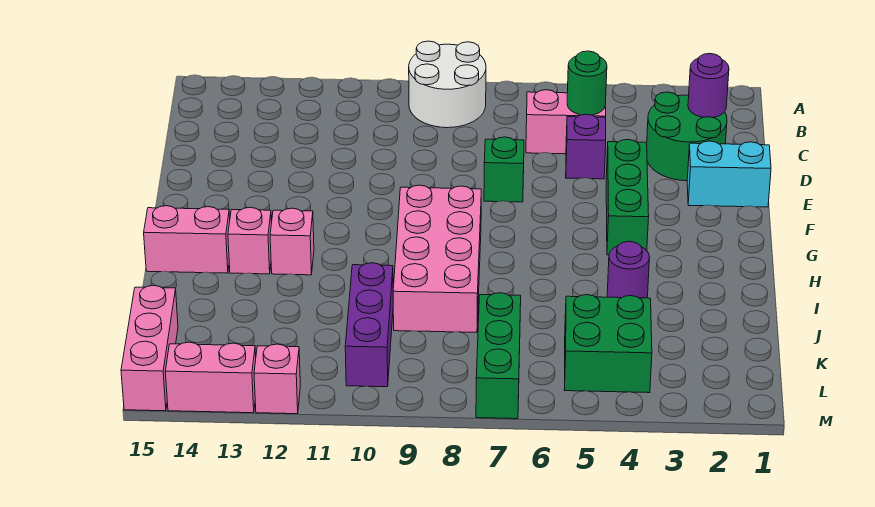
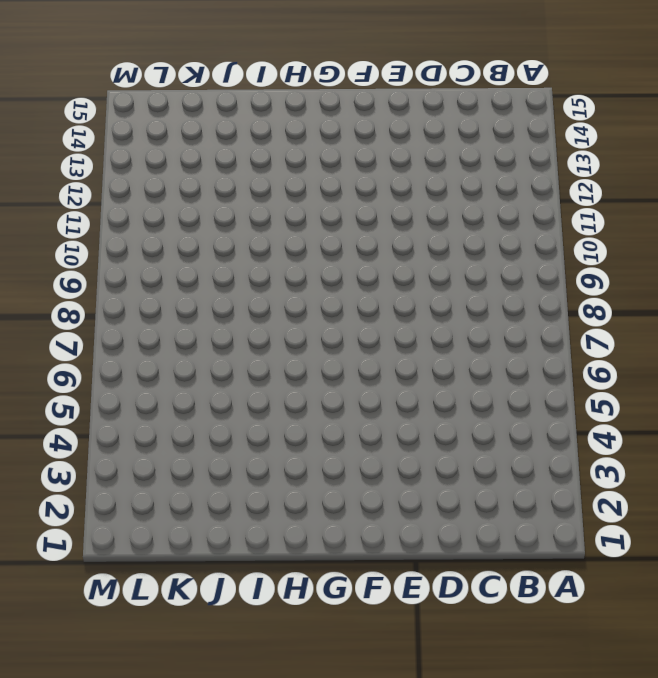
none -> white 2x2 round brick [409,41,486,128]
none -> green 2x2 round brick [647,92,727,181]
none -> pink 1x2 brick [526,90,606,154]

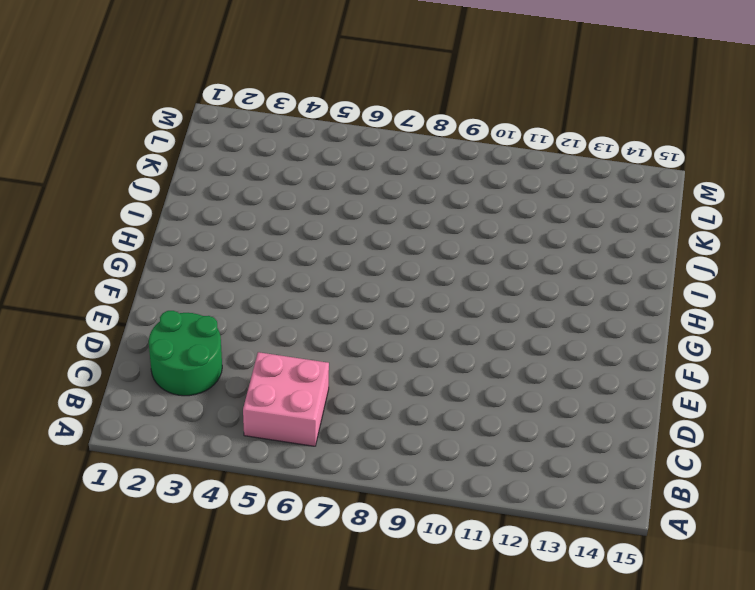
pink 2x2 brick [243,352,329,446] -> pink 1x2 brick [526,90,606,154]
none -> white 2x2 round brick [409,41,486,128]
none -> purple 1x1 brick [566,114,606,179]
none -> cyan 1x2 brick [687,141,771,207]

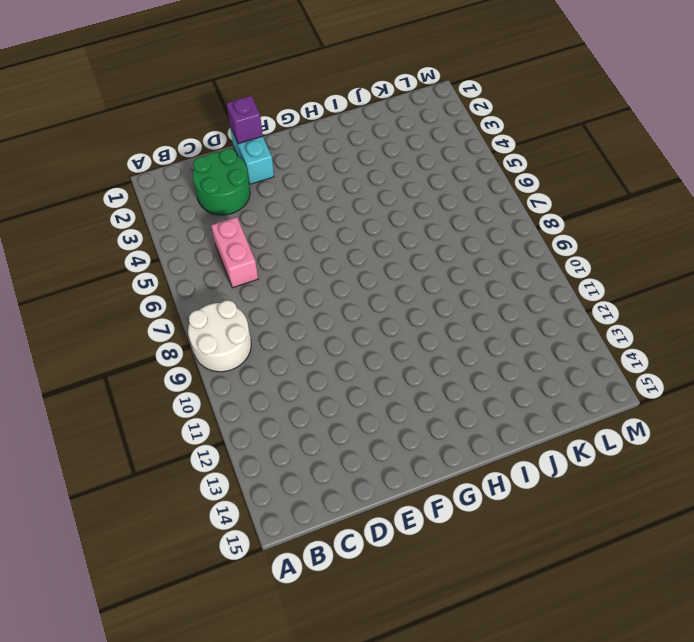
purple 1x1 brick [226,96,263,144] -> purple 1x1 brick moved to [566,114,606,179]
none -> green 1x3 brick [606,140,649,255]
none -> green 1x1 brick [484,137,524,202]
none -> pink 2x4 brick [393,185,481,333]

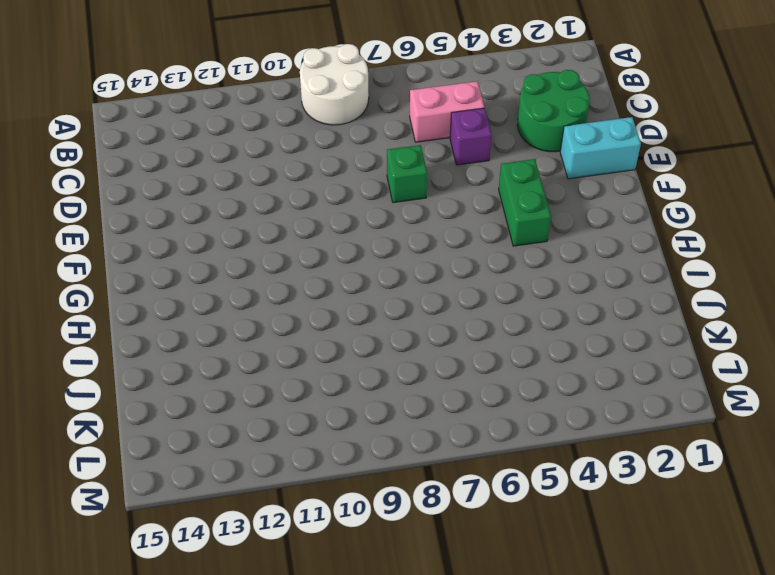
green 1x2 brick [499,159,551,246] -> green 1x3 brick [606,140,649,255]
none -> pink 2x4 brick [393,185,481,333]
none -> pink 1x1 brick [270,208,314,275]
none -> pink 1x1 brick [228,207,272,274]

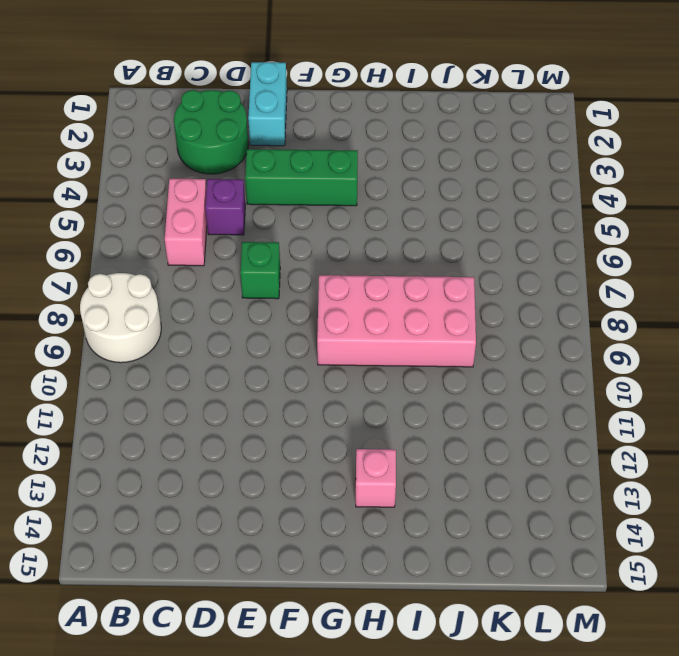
none -> pink 1x1 brick [270,208,314,275]
none -> pink 1x2 brick [144,206,230,273]
none -> purple 1x1 round brick [607,241,650,298]

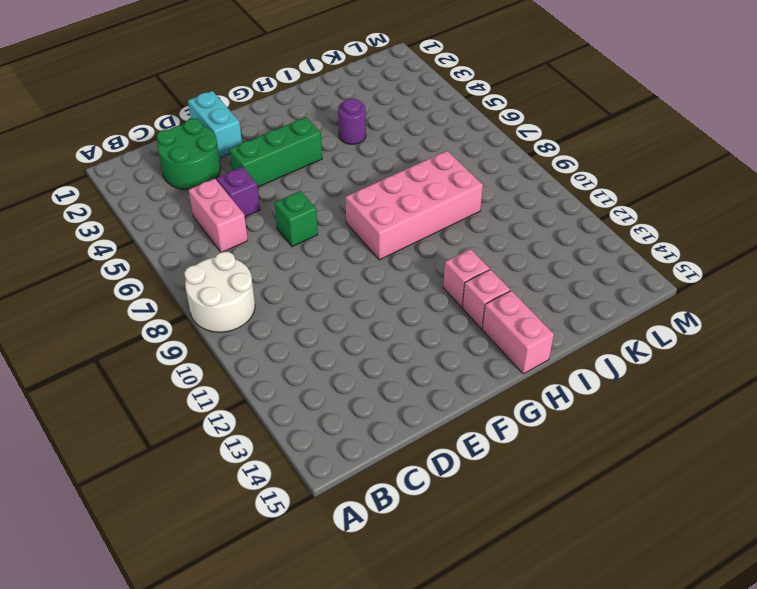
none -> purple 1x3 brick [345,263,393,387]
none -> green 2x2 brick [565,295,652,393]
none -> green 1x3 brick [476,293,521,419]

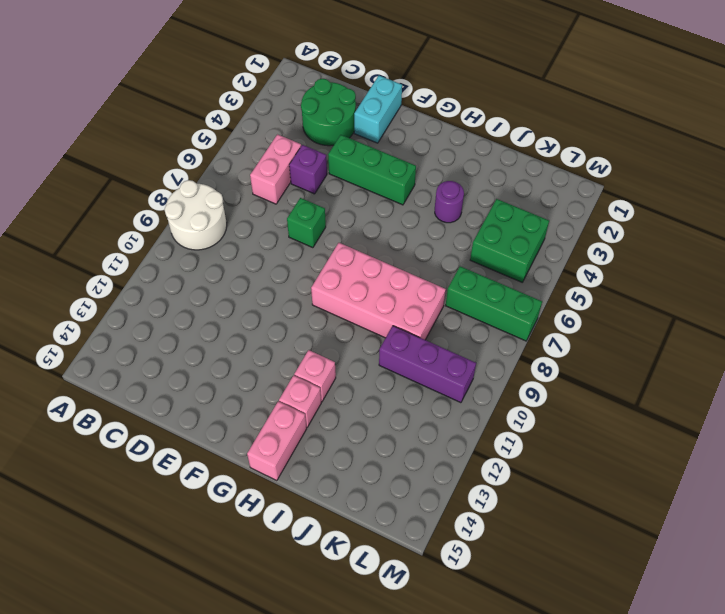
none -> pink 1x3 brick [121,285,178,411]
none -> pink 1x1 brick [254,344,300,414]
none -> pink 1x2 brick [165,342,256,413]

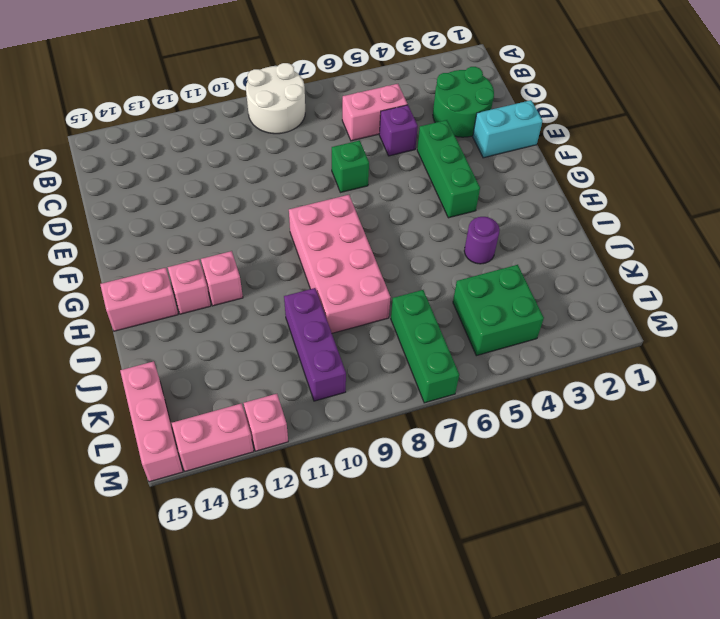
none -> purple 1x1 round brick [688,53,729,118]
none -> green 1x1 round brick [567,51,607,115]

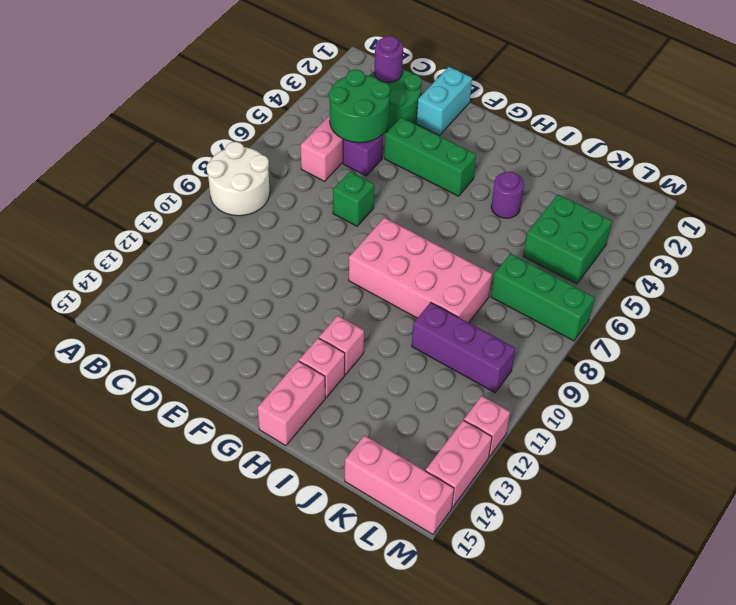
green 2x2 round brick [329,69,390,143] -> green 1x1 round brick [567,51,607,115]

